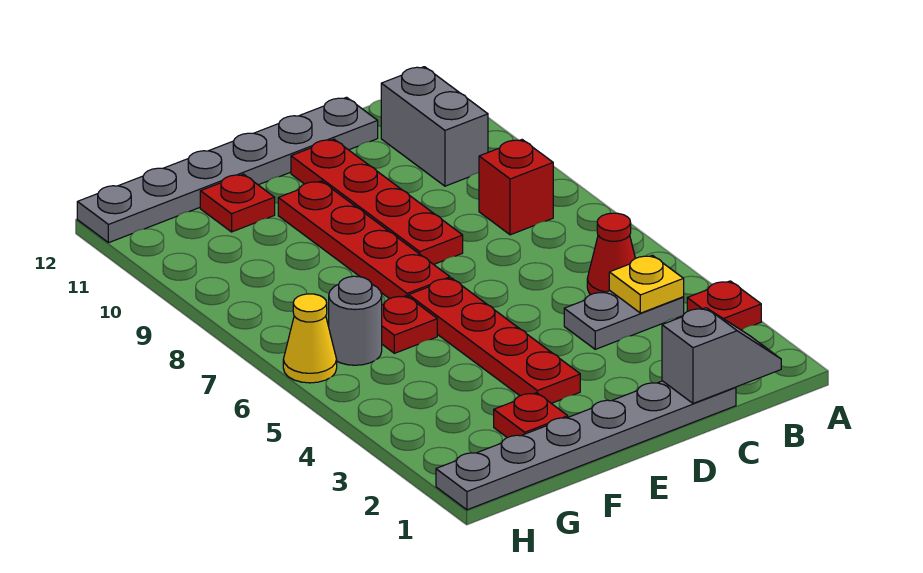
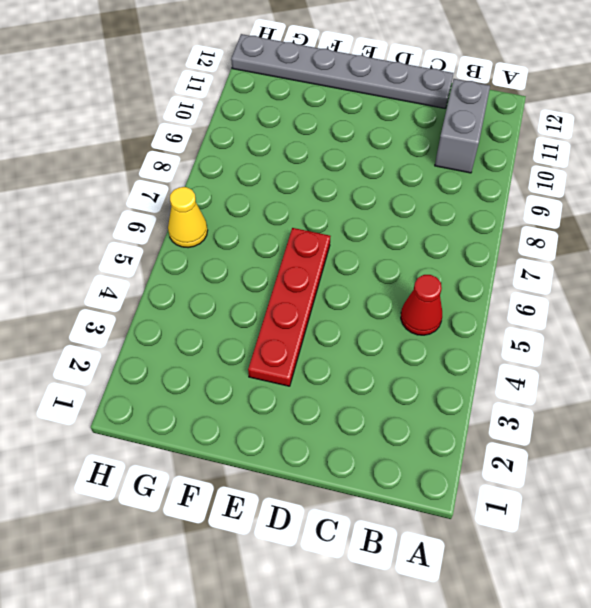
none -> red 1x1 plate [687,281,761,330]
none -> grey 1x2 plate [564,291,684,349]
none -> red 1x1 brick [479,140,553,235]

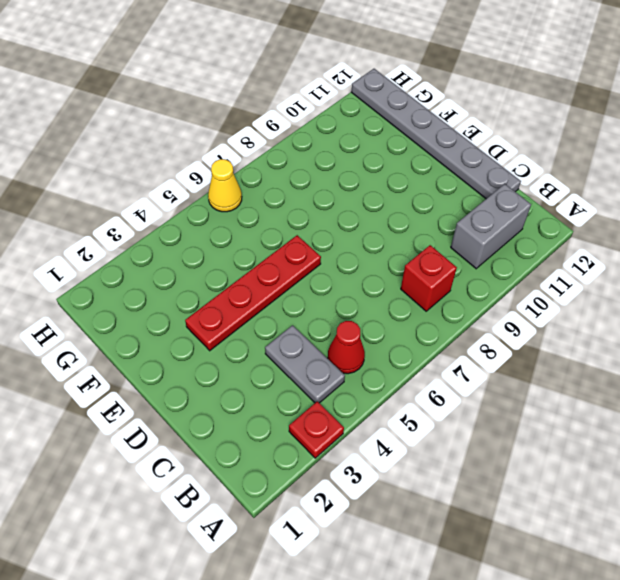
none -> grey 1x6 plate [436,381,736,510]
none -> red 1x4 plate [291,139,463,264]
none -> red 1x4 plate [278,181,450,299]

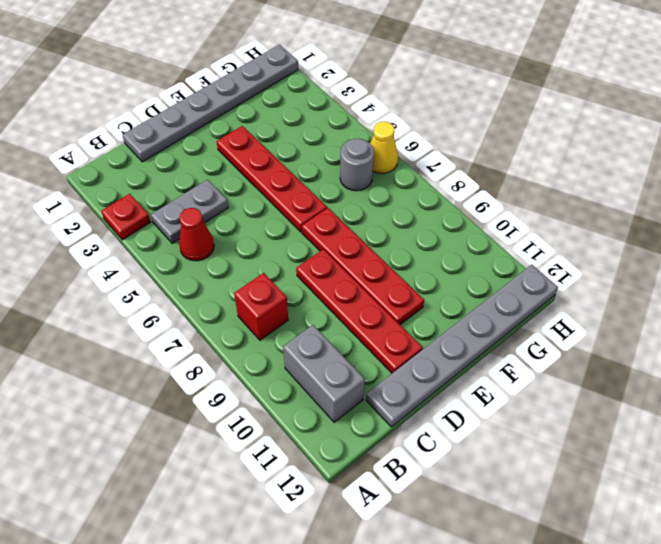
none -> red 1x1 plate [494,393,568,438]
none -> red 1x1 plate [382,296,437,353]
none -> red 1x1 plate [200,174,275,232]

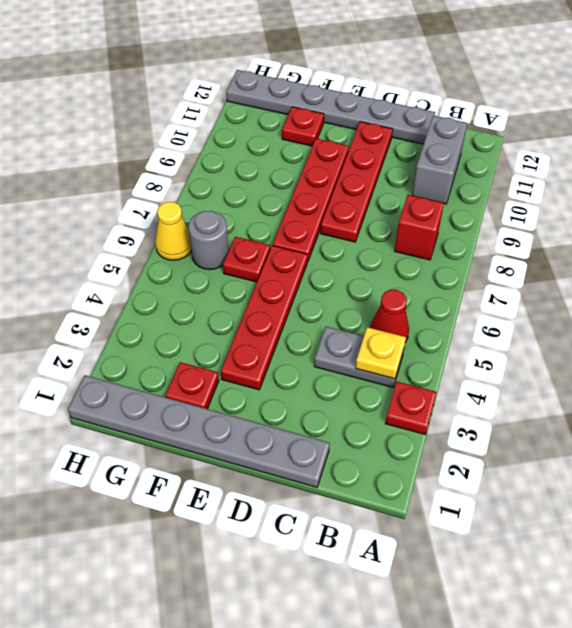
none -> grey 1x2 slope [662,308,781,403]

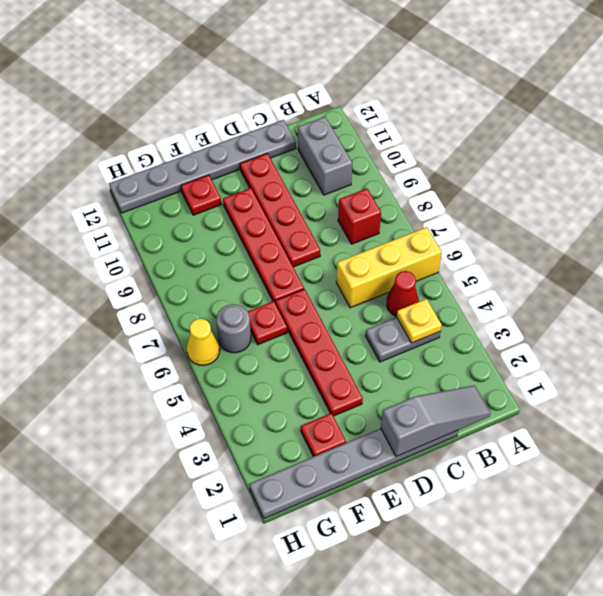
yellow 1x3 brick [336,227,442,308] -> none
grey 1x3 slope [381,385,491,457] -> grey 1x2 slope [662,308,781,403]
none -> red 1x1 plate [687,281,761,330]

